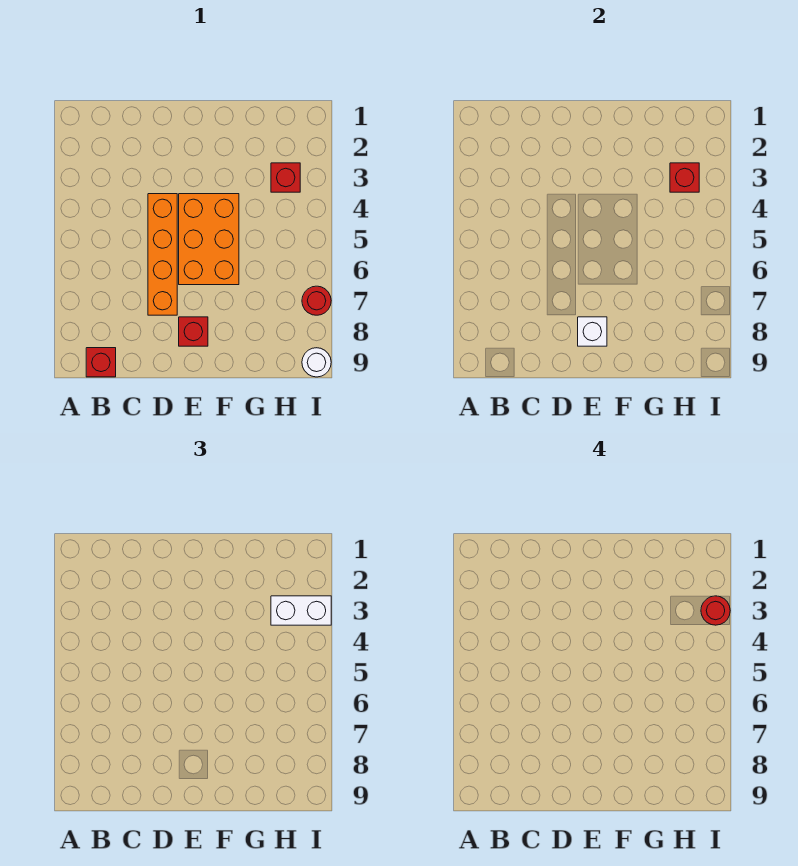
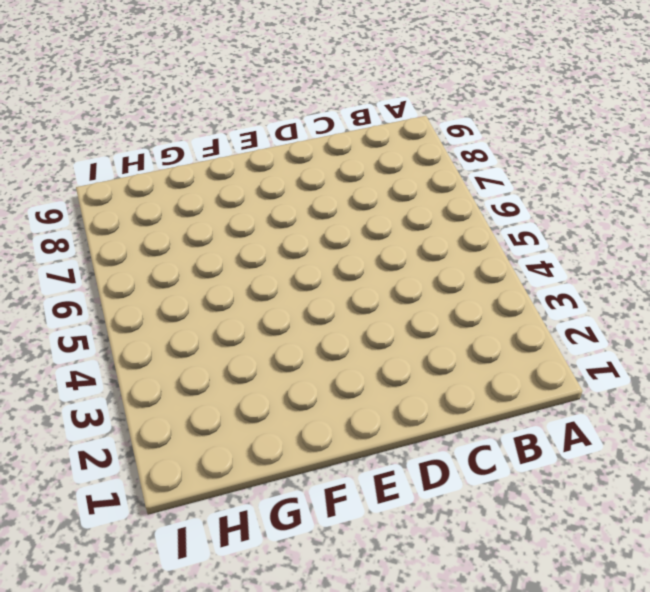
none -> red 1x1 brick [86,348,116,377]
none -> orange 1x4 brick [148,194,177,315]

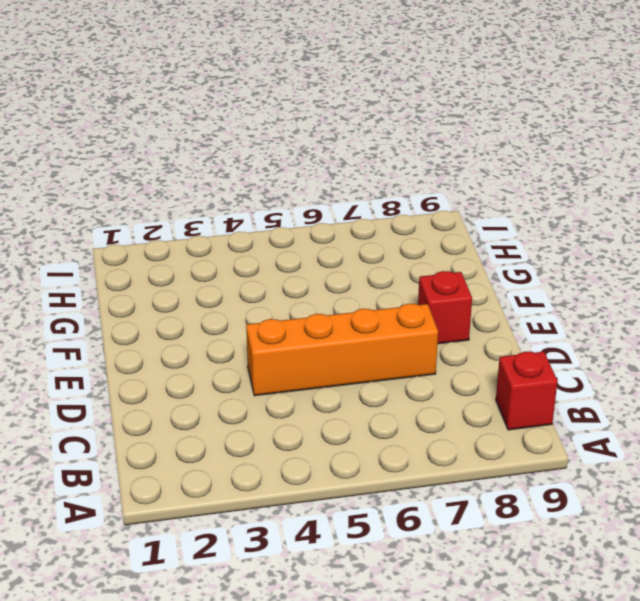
none -> orange 2x3 brick [179,194,239,285]
none -> red 1x1 brick [271,163,300,192]

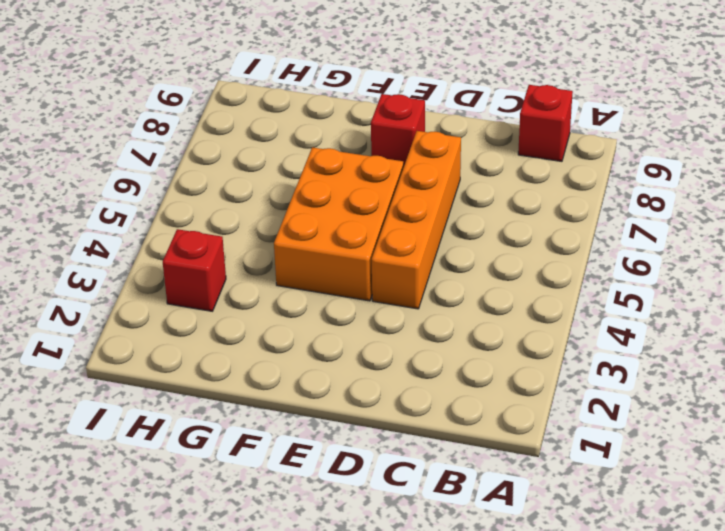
none -> red 1x1 round brick [302,286,331,315]
none -> white 1x1 round brick [302,348,331,377]

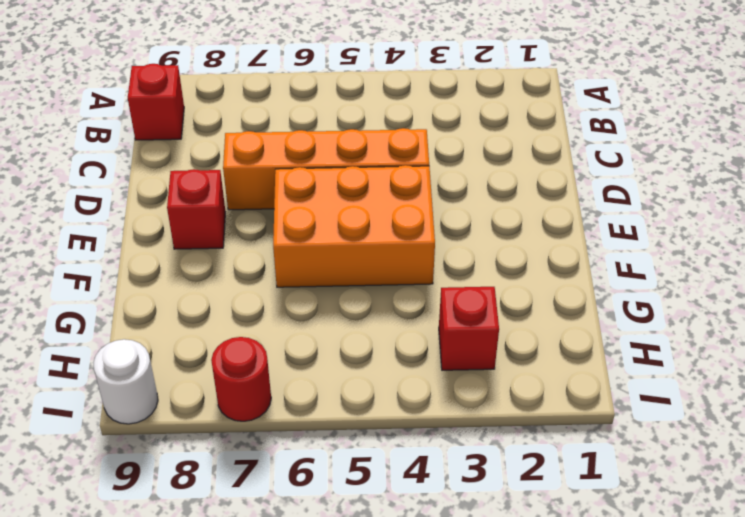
none -> white 1x1 brick [578,317,607,346]
none -> red 1x1 brick [670,163,699,192]

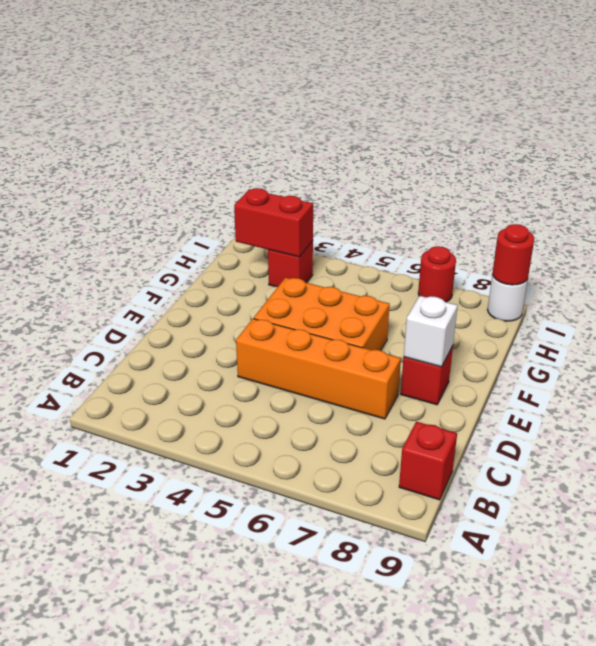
red 1x2 brick [234,188,313,257] -> red 1x1 brick [670,163,699,192]
red 1x1 round brick [492,224,534,285] -> red 1x1 round brick moved to [701,596,730,625]
none -> white 1x2 brick [271,596,331,625]

